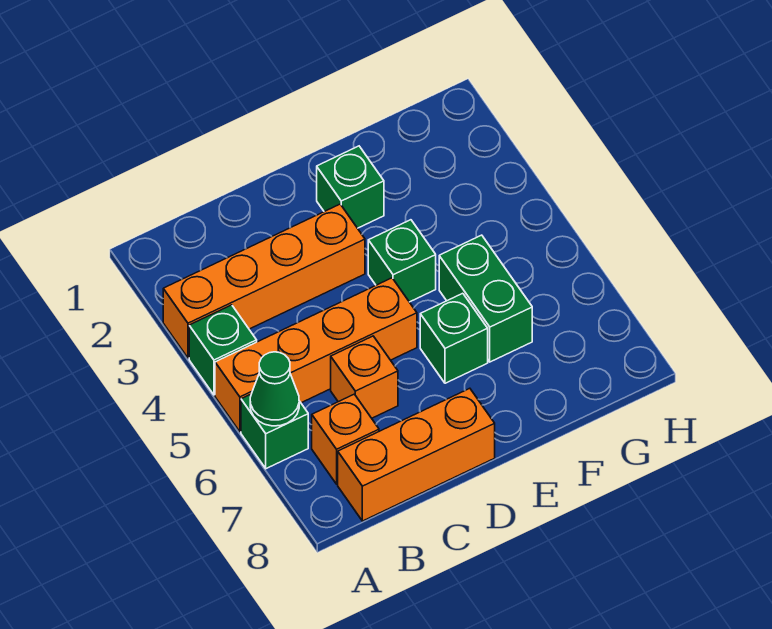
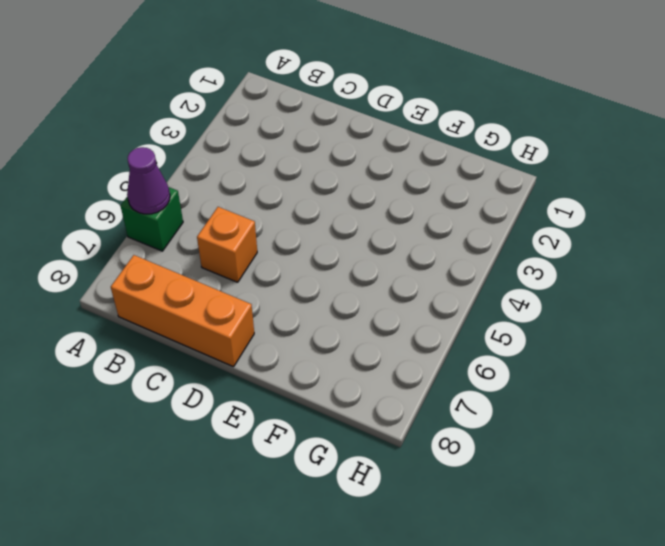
purple 1x1 cone [127,147,170,214] -> green 1x1 cone [250,352,299,426]
none -> orange 1x4 brick [163,204,365,358]
none -> green 1x1 brick [189,305,257,395]
none -> orange 1x4 brick [215,278,417,432]

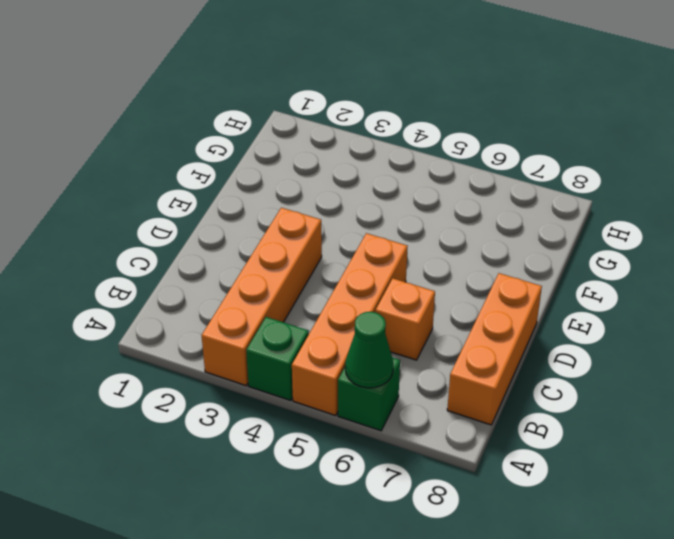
none -> orange 1x1 brick [312,394,379,484]
none -> green 1x1 brick [317,146,384,228]
none -> green 1x1 brick [368,220,436,302]

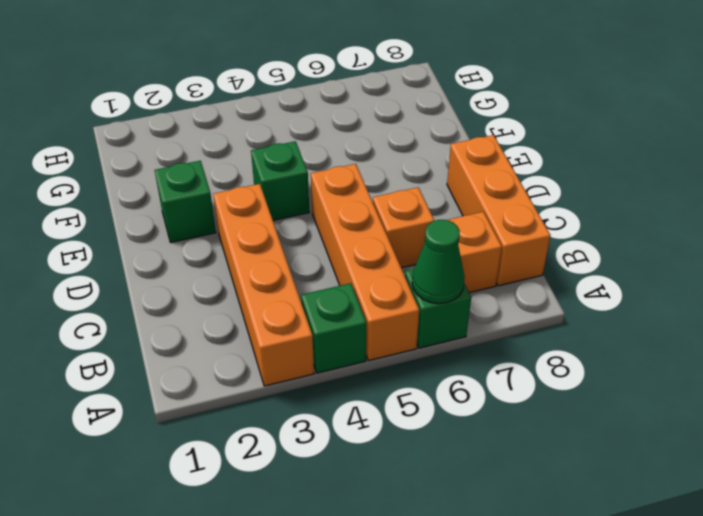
none -> green 1x1 brick [420,293,488,383]
none -> green 1x2 brick [439,235,532,362]

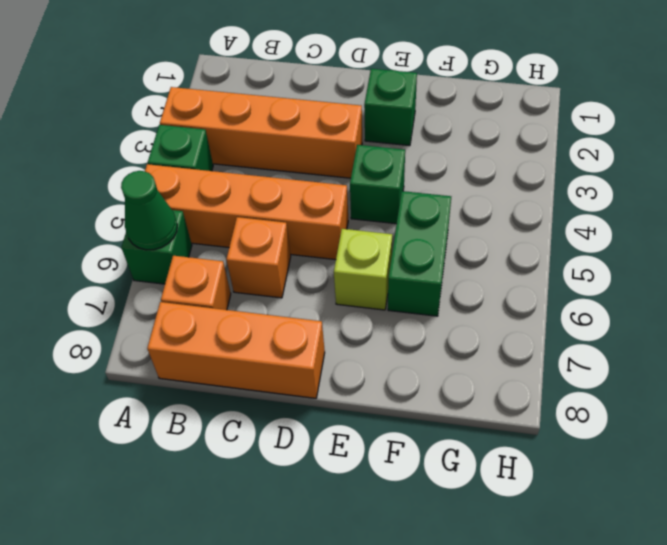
lime 1x1 brick [334,229,392,310] -> green 1x1 brick [420,293,488,383]

